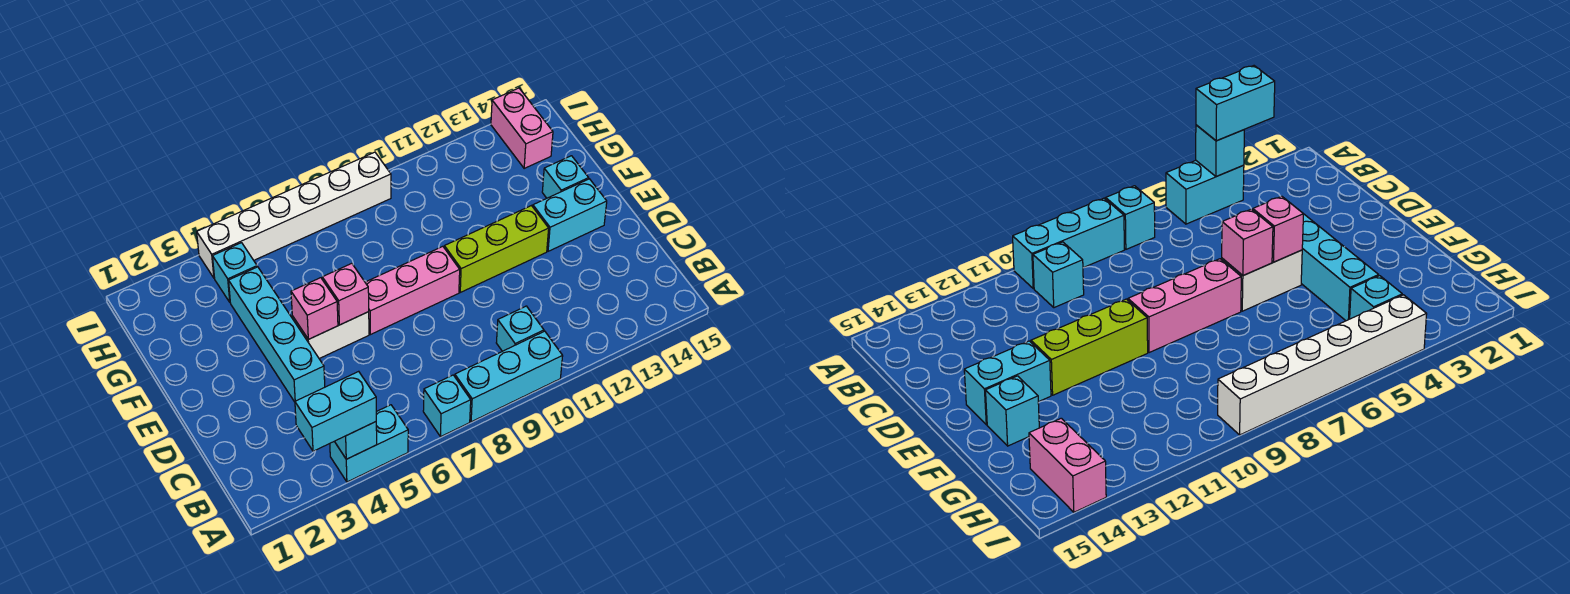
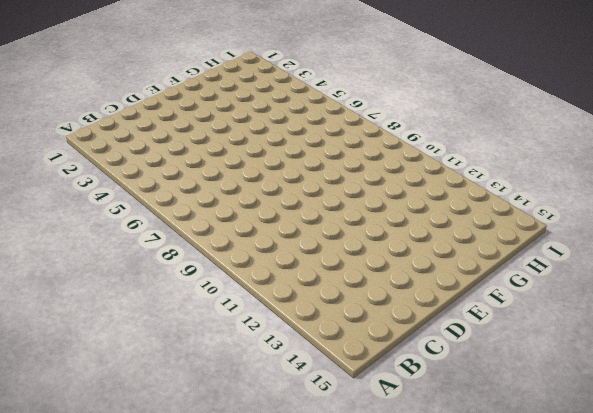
none -> cyan 1x2 brick [330,405,408,482]
none -> cyan 1x1 brick [423,375,471,437]
none -> cyan 1x3 brick [455,331,563,422]

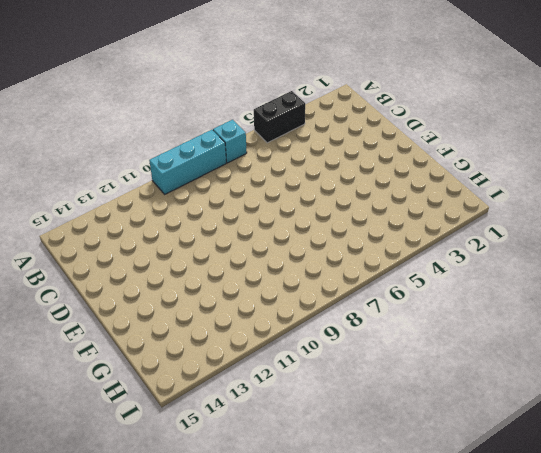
black 1x2 brick [254,91,305,143] -> cyan 1x2 brick [330,405,408,482]
none -> cyan 1x1 brick [496,306,544,351]
none -> cyan 1x4 brick [229,267,325,402]
none -> white 1x2 brick [292,312,369,359]

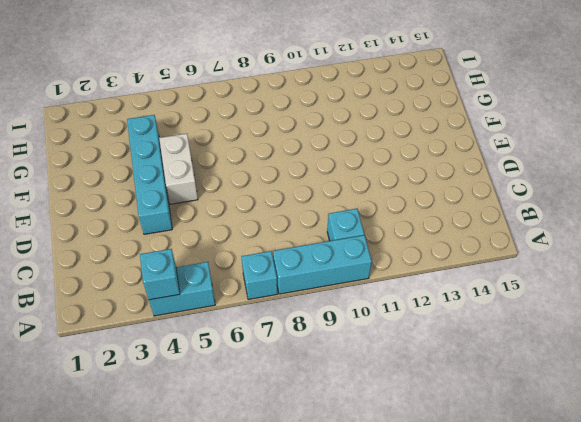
white 1x2 brick [159,134,198,204] -> white 1x2 brick turned to [292,312,369,359]
none -> pink 1x3 brick [365,246,460,335]
none -> lime 1x3 brick [444,206,549,292]
none -> cyan 1x2 brick [533,179,607,251]

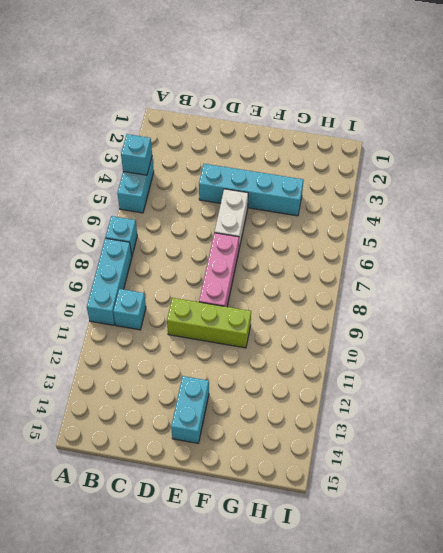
lime 1x3 brick [167,298,251,348] -> lime 1x3 brick turned to [444,206,549,292]
none -> cyan 1x1 brick [542,156,589,198]
none -> cyan 1x1 brick [213,243,257,302]
none -> pink 1x2 brick [491,88,553,168]

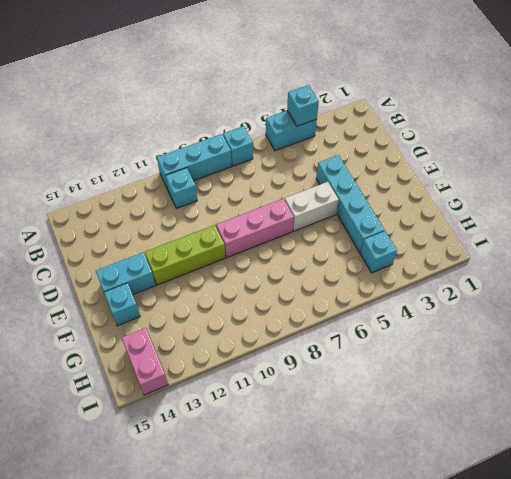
none -> white 1x6 brick [197,152,391,278]
none -> pink 1x1 brick [291,278,338,339]
none -> pink 1x1 brick [322,263,369,325]

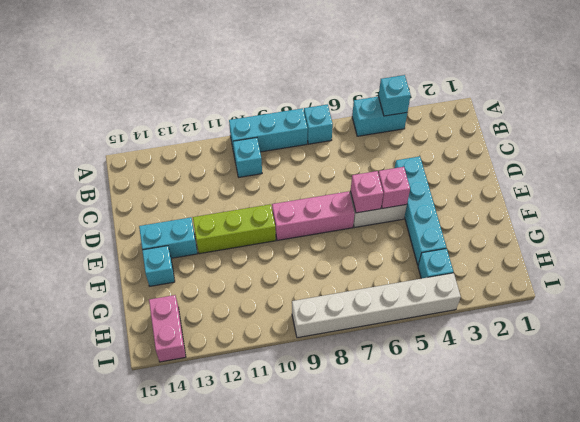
none -> cyan 1x2 brick [295,371,376,451]

